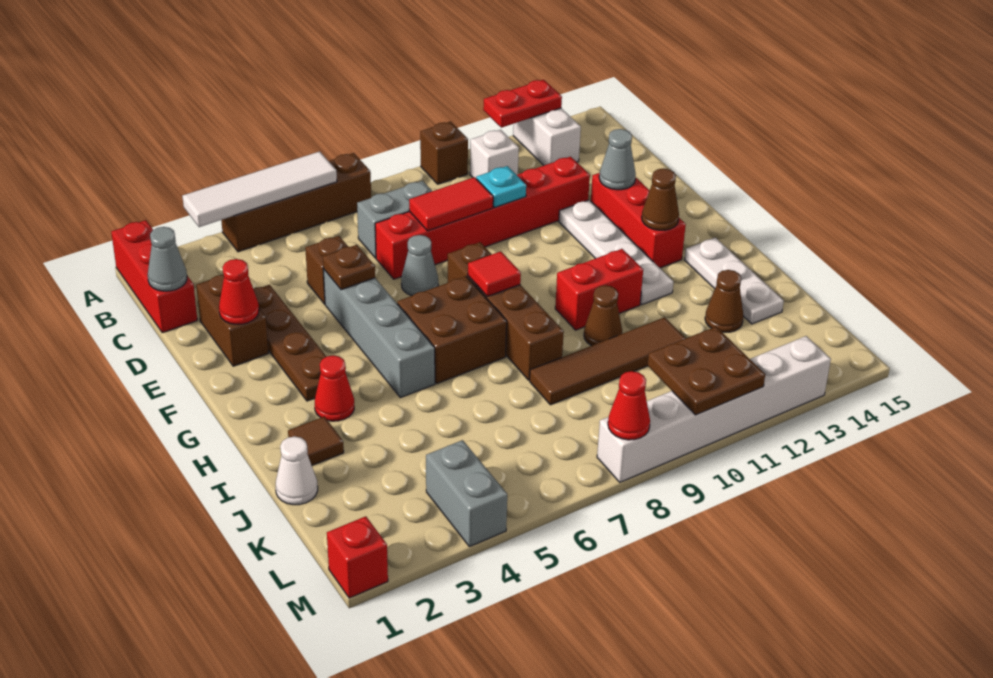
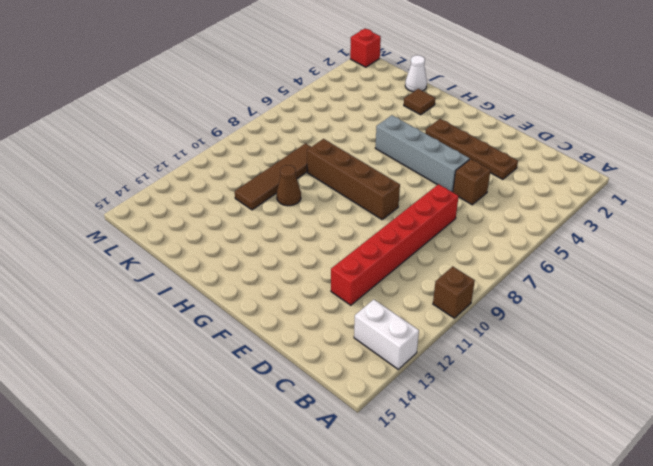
none -> red 1x3 brick [111,220,197,333]
none -> brown 1x4 brick [221,153,371,252]
none -> white 1x1 brick [470,130,519,178]
none -> grey 1x2 brick [357,181,432,258]

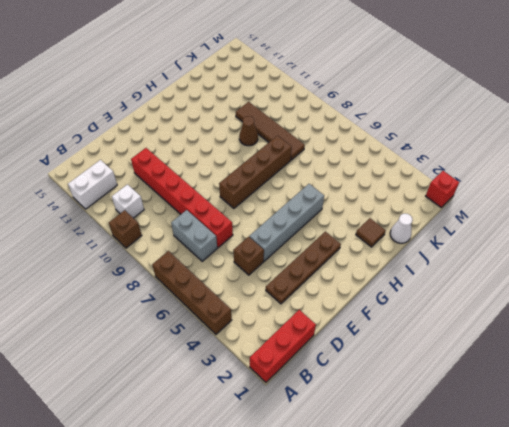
none -> brown 1x2 brick [196,275,268,366]
none -> grey 1x1 cone [401,235,438,296]
none -> white 1x4 plate [559,200,673,305]
none -> red 1x3 brick [591,173,686,268]

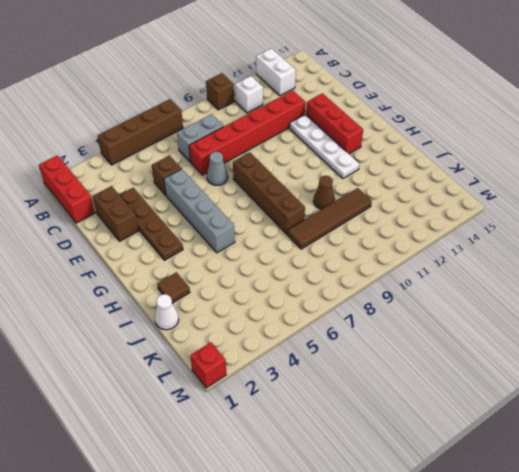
none -> brown 2x2 brick [397,276,507,384]
none -> red 1x1 cone [315,355,354,421]
none -> red 1x2 brick [555,249,643,330]
none -> white 1x3 plate [685,238,784,324]

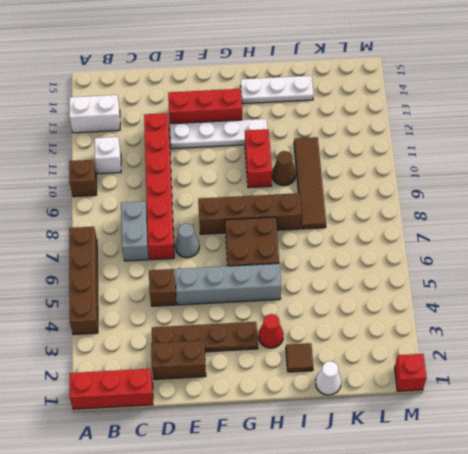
none -> brown 1x1 cone [705,270,744,332]
none -> grey 1x2 brick [426,440,507,547]
none -> white 1x6 brick [597,336,831,482]
none -> white 1x4 tile [182,151,337,227]

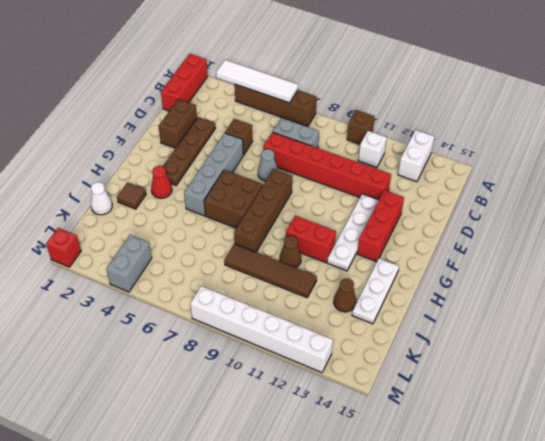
none -> red 1x2 plate [483,80,562,128]
none -> grey 1x1 cone [148,227,187,291]
none -> red 1x2 tile [409,177,493,231]
none -> cyan 1x1 plate [476,166,526,207]

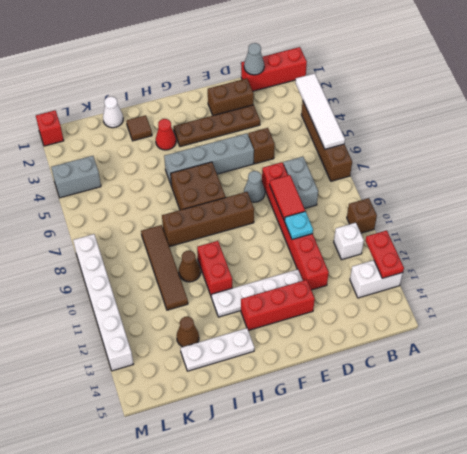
none -> red 1x1 cone [219,259,259,325]
none -> brown 1x1 plate [323,245,375,290]
none -> grey 1x1 cone [599,129,636,190]
none -> red 1x1 tile [468,251,521,296]

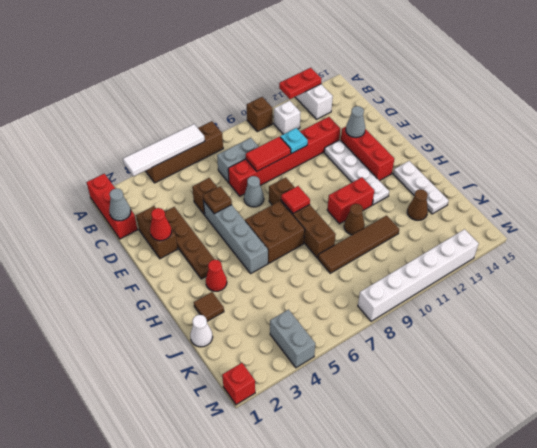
none -> brown 1x1 cone [642,168,679,230]
none -> brown 2x2 plate [648,327,765,415]
none -> red 1x1 cone [608,371,650,440]

